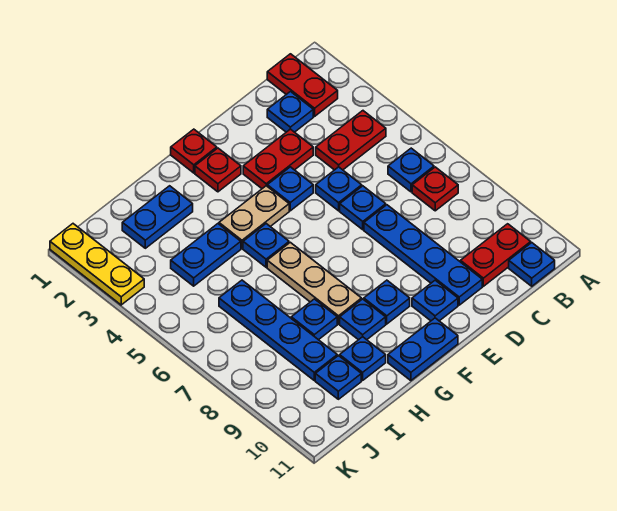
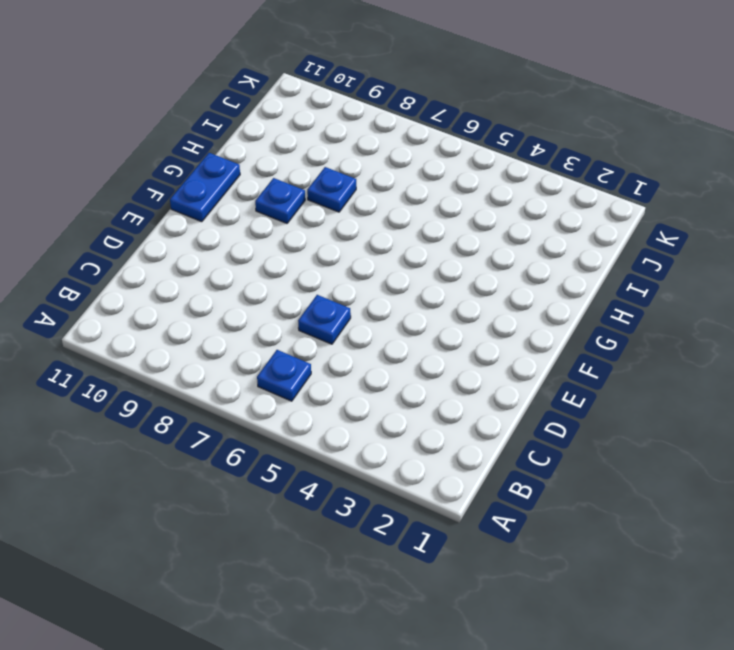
none -> red 1x2 plate [267,54,338,116]
none -> red 1x2 plate [316,111,386,170]
none -> red 1x1 plate [412,167,458,211]

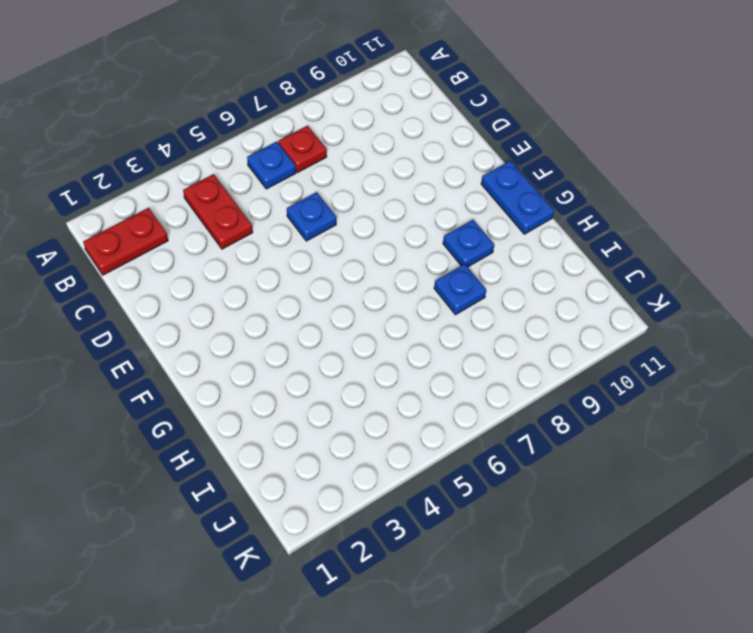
none -> red 1x2 plate [460,224,531,286]
none -> blue 1x1 plate [509,243,555,286]
none -> blue 1x1 plate [267,92,313,132]

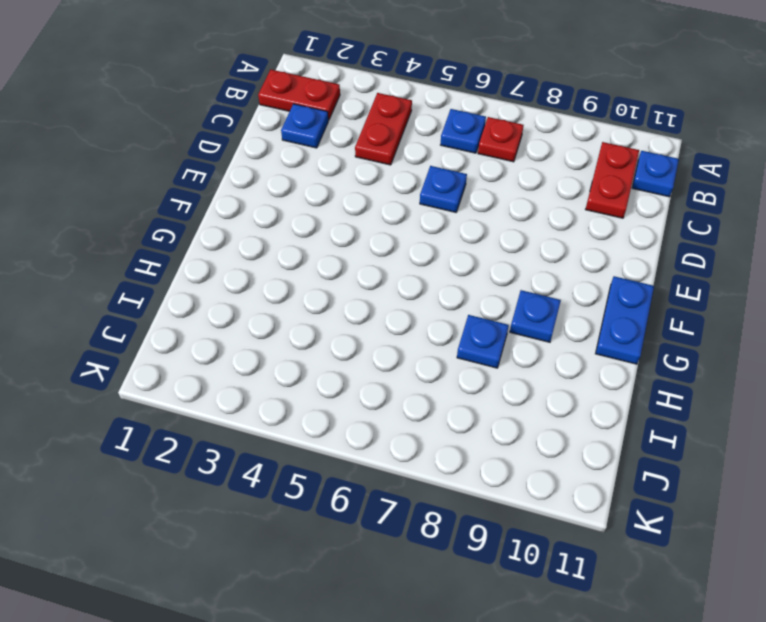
none -> red 1x2 plate [243,129,313,189]
none -> blue 1x1 plate [316,167,362,211]
none -> blue 1x4 plate [364,205,482,305]

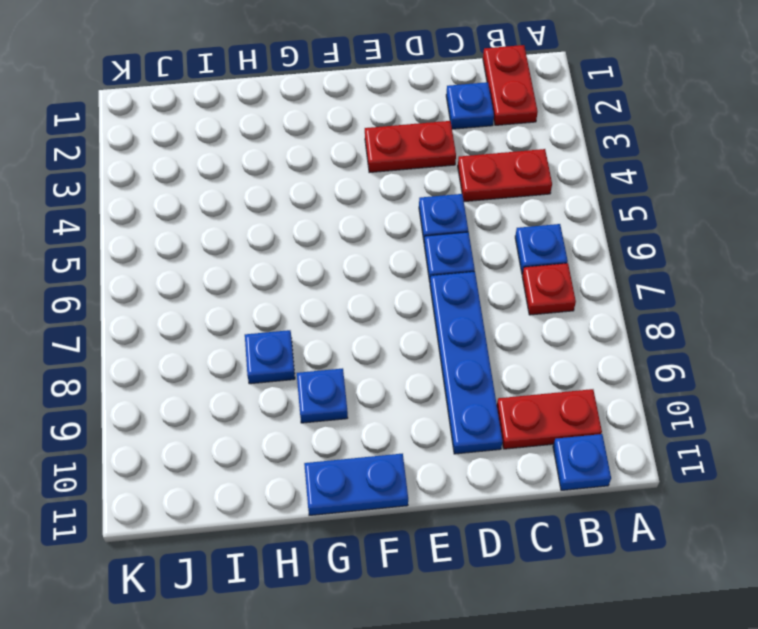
none -> blue 1x1 plate [267,167,313,211]
none -> blue 1x1 plate [412,280,458,321]
none -> red 1x1 plate [171,129,217,173]

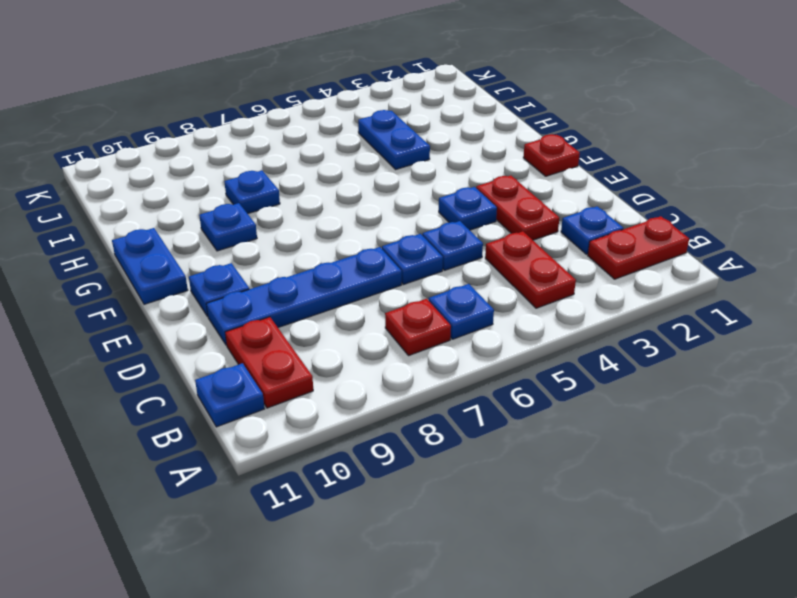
none -> red 1x1 plate [195,148,241,192]
none -> tan 1x2 plate [219,186,289,248]
none -> blue 1x1 plate [364,280,410,324]

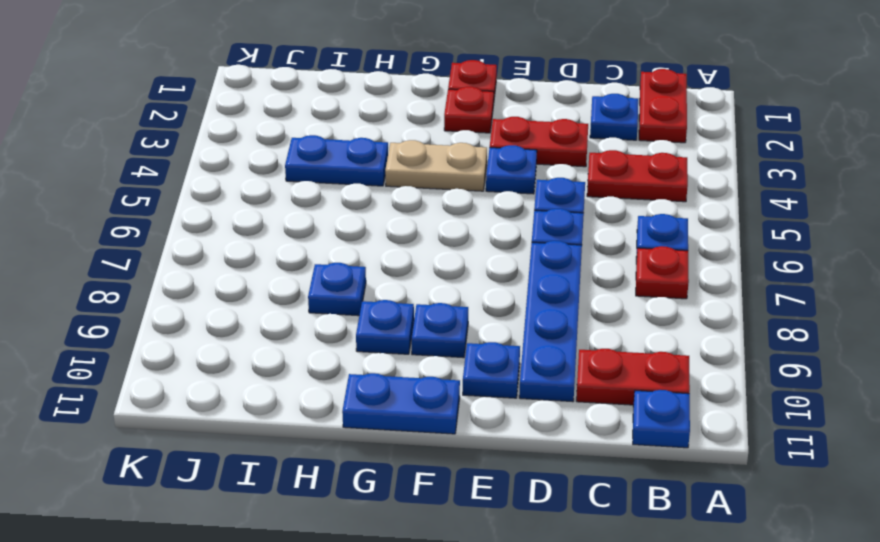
none -> blue 1x1 plate [243,224,289,267]
none -> tan 1x3 plate [267,242,362,324]
none -> blue 1x2 plate [122,186,193,248]

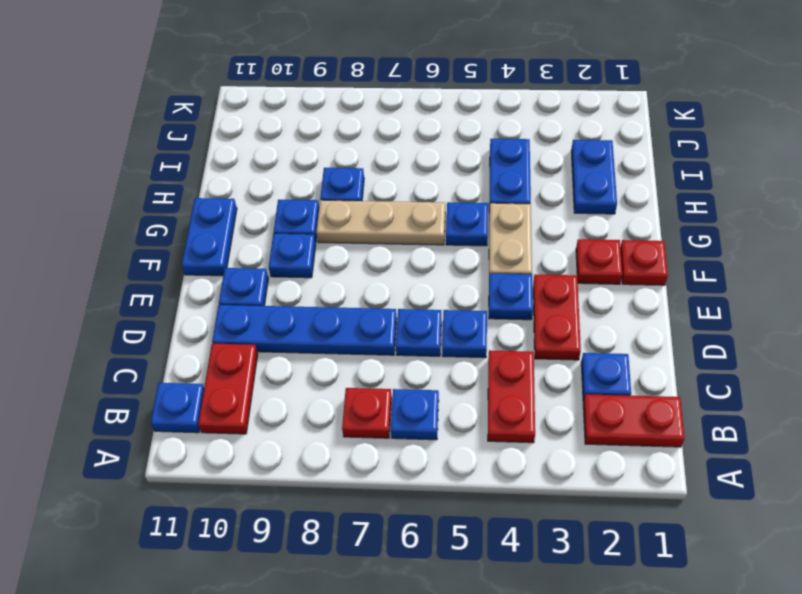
none -> blue 1x1 plate [340,337,386,380]
none -> blue 1x4 plate [219,280,337,380]
none -> blue 1x1 plate [315,356,361,399]

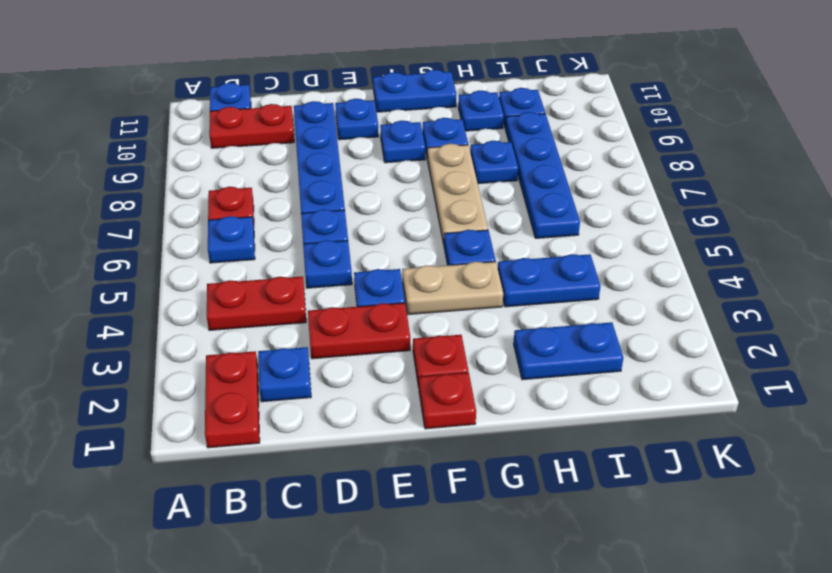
none -> yellow 1x3 plate [50,224,144,305]

